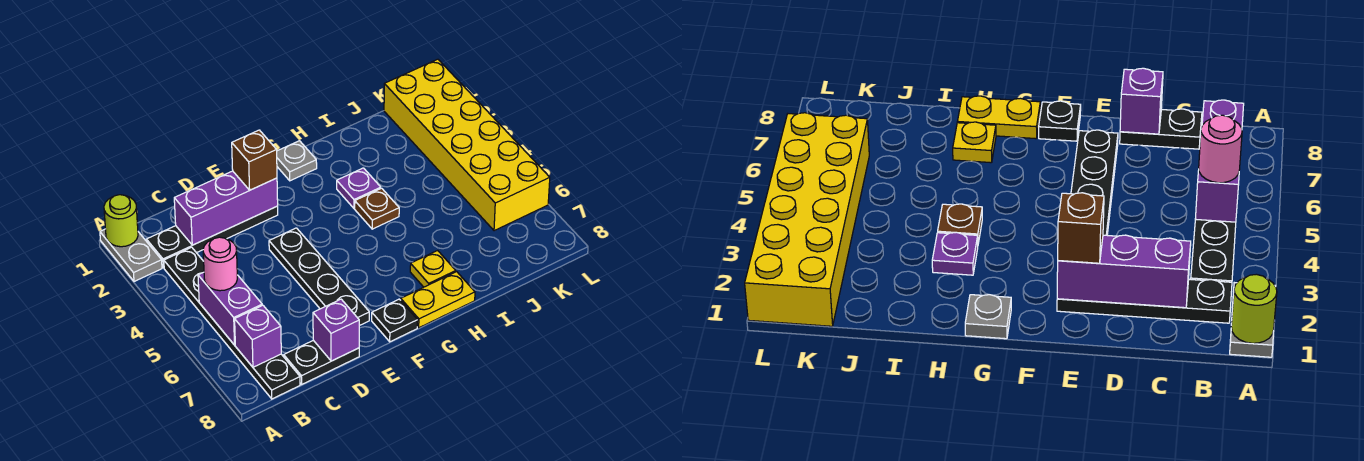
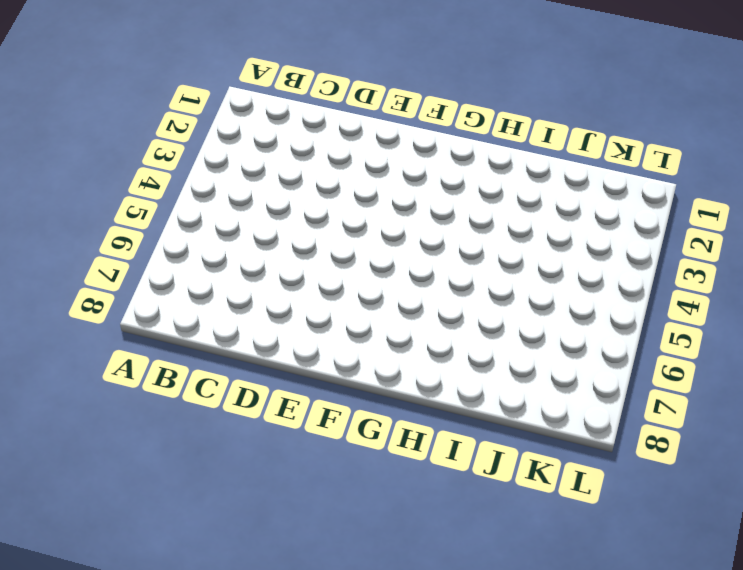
none -> grey 1x2 plate [100,229,162,281]
none -> black 1x4 plate [146,206,278,268]
none -> black 1x6 plate [164,247,300,399]

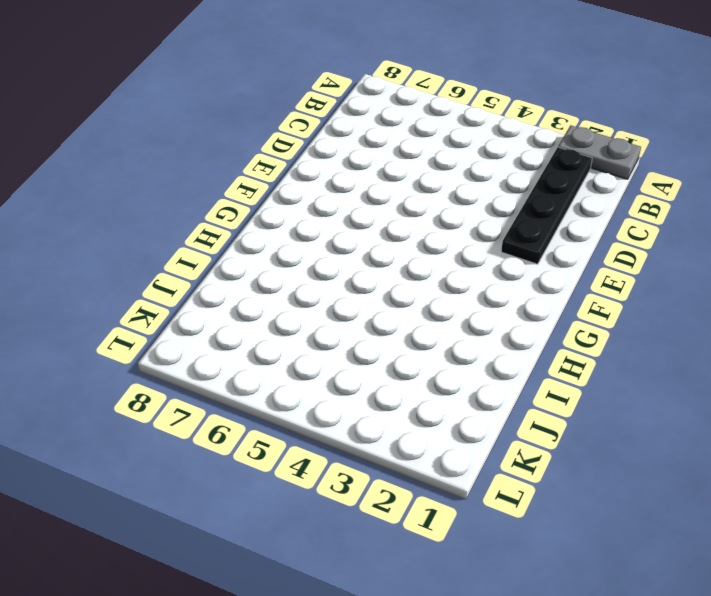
none -> black 1x6 plate [164,247,300,399]
none -> black 1x2 plate [284,340,359,384]
none -> black 1x4 plate [269,228,369,326]

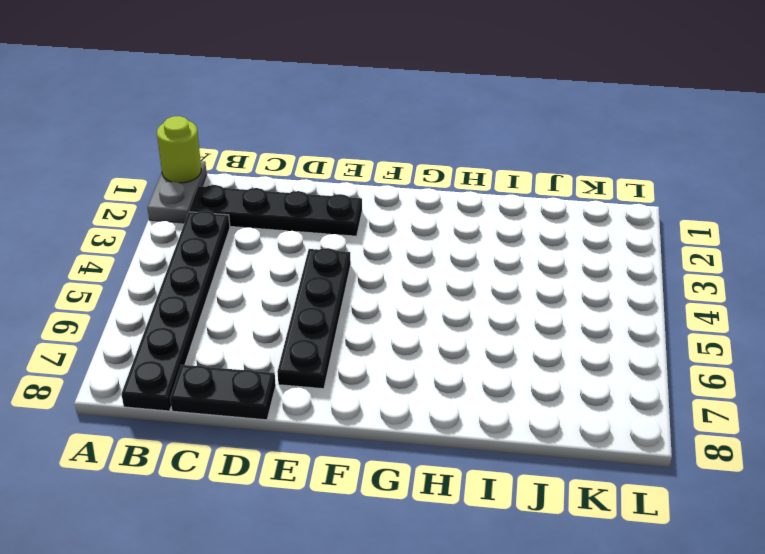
none -> black 1x1 plate [372,299,418,342]
none -> grey 1x1 plate [277,141,317,181]
none -> yellow 1x2 plate [401,272,475,328]

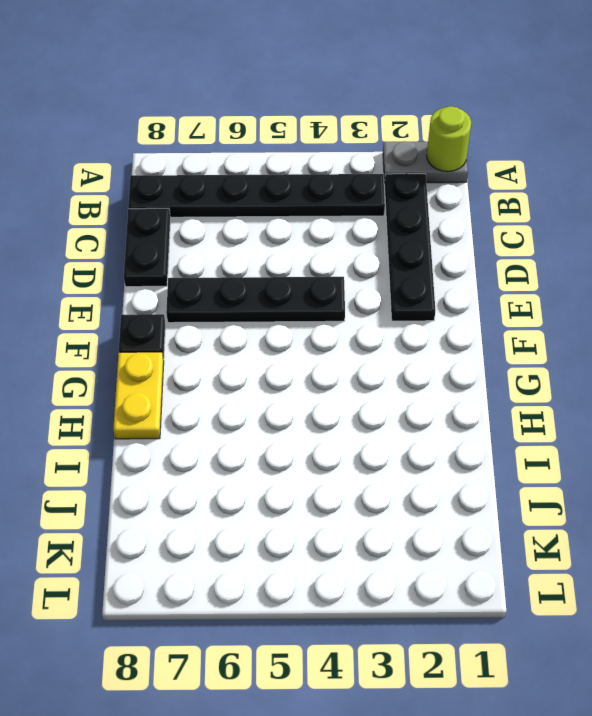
none -> grey 1x1 plate [277,141,317,181]
none -> purple 1x1 plate [337,168,381,208]
none -> brown 1x1 plate [355,188,399,229]

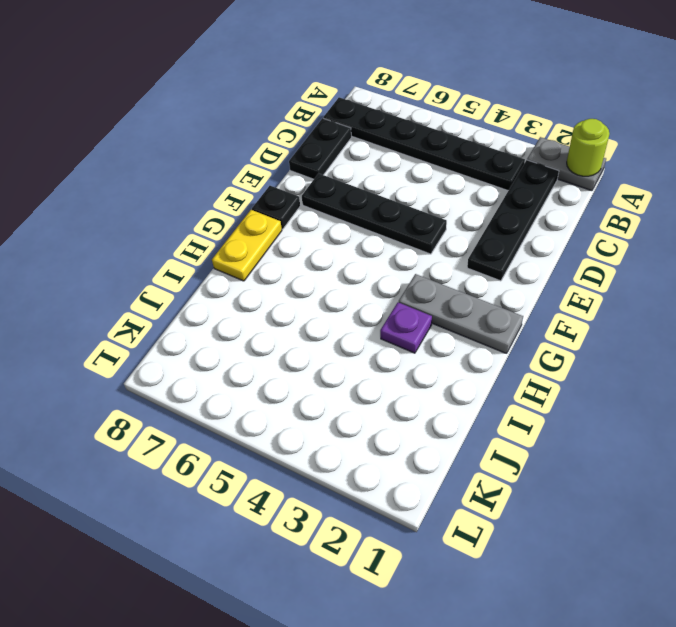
grey 1x3 plate [399,274,523,354] -> grey 1x1 plate [277,141,317,181]
none -> brown 1x1 plate [355,188,399,229]
none -> yellow 1x1 plate [410,251,456,287]
none -> yellow 2x6 brick [384,59,550,231]

